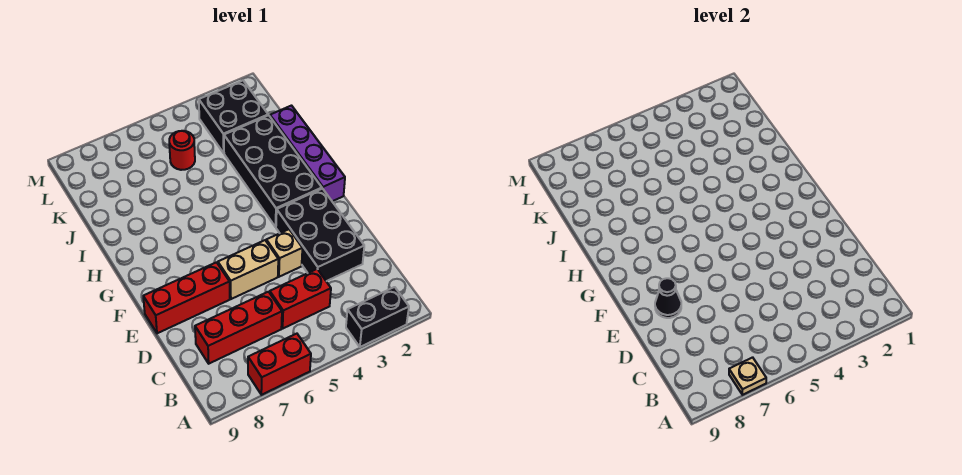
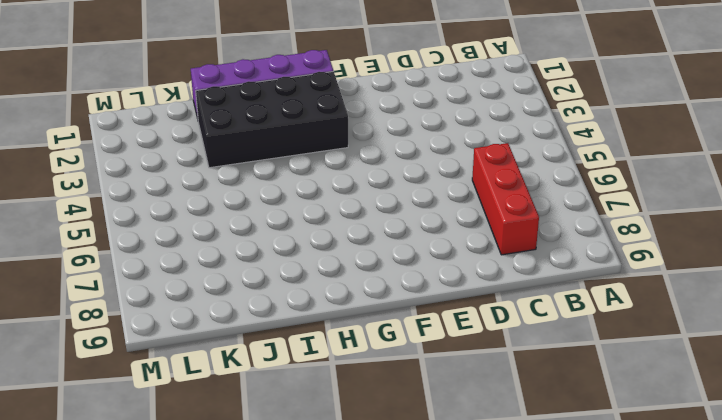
none -> black 1x2 brick [346,287,409,347]
none -> red 1x2 brick [248,334,311,395]
none -> red 1x2 brick [270,269,331,328]

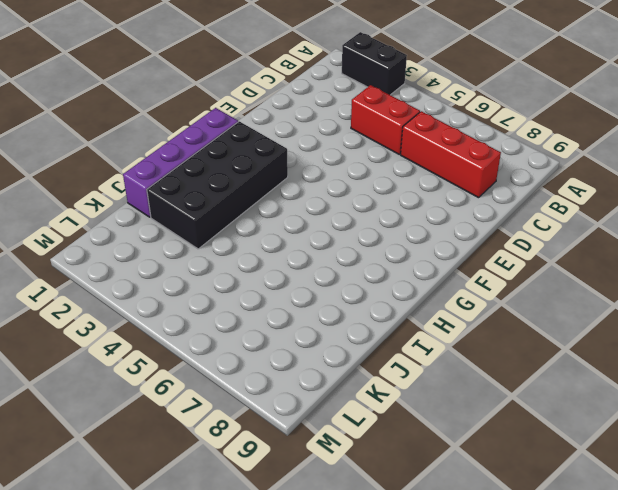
none -> red 1x2 brick [248,334,311,395]
none -> black 2x3 brick [276,189,364,281]
none -> tan 1x1 brick [266,229,302,277]

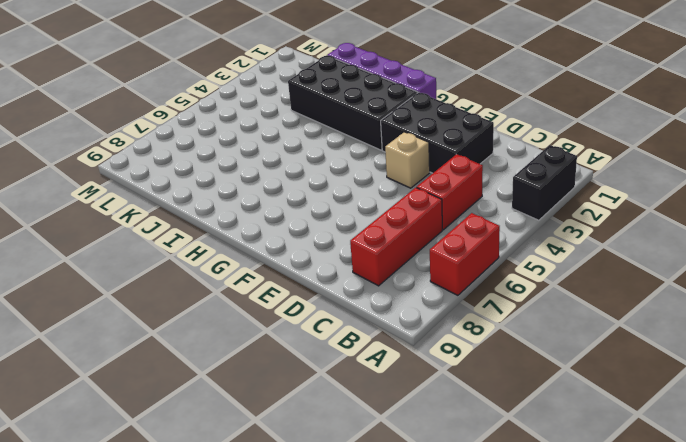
none -> tan 1x2 brick [218,240,278,299]
none -> red 1x3 brick [143,262,230,333]
none -> black 2x2 brick [199,81,268,153]

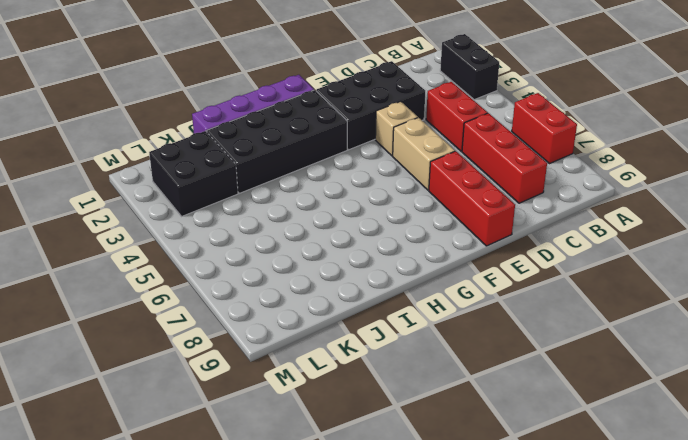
none -> red 1x1 round brick [169,131,195,170]
none -> tan 1x1 plate [729,357,766,395]
none -> black 1x1 cone [655,278,681,318]

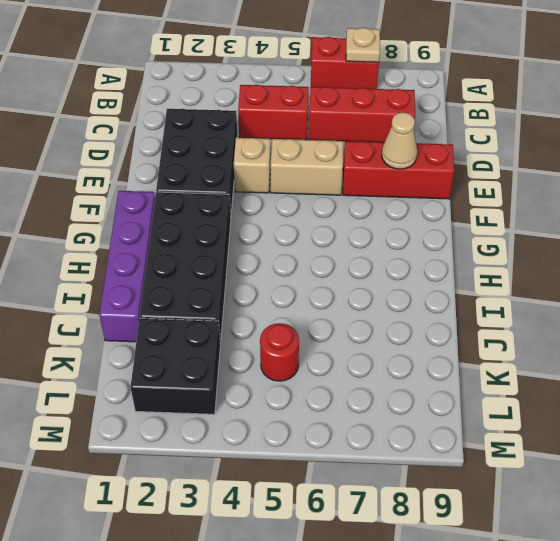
tan 1x1 cone [382,112,417,169] -> black 1x1 cone [655,278,681,318]
none -> black 1x2 brick [346,287,409,347]

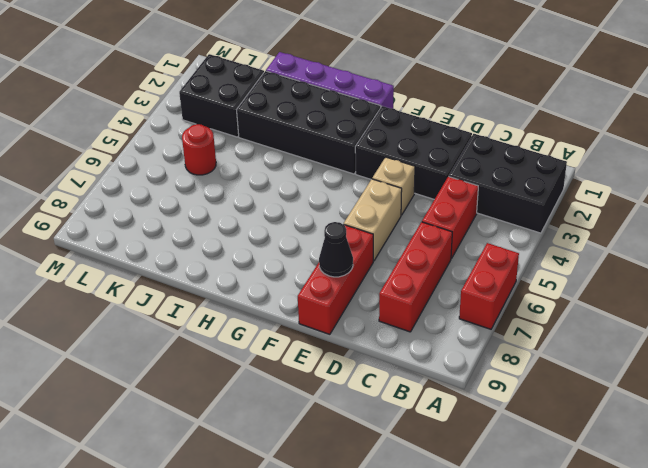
black 2x3 brick [449,134,567,233] -> black 1x2 brick [346,287,409,347]
none -> tan 1x1 plate [729,357,766,395]

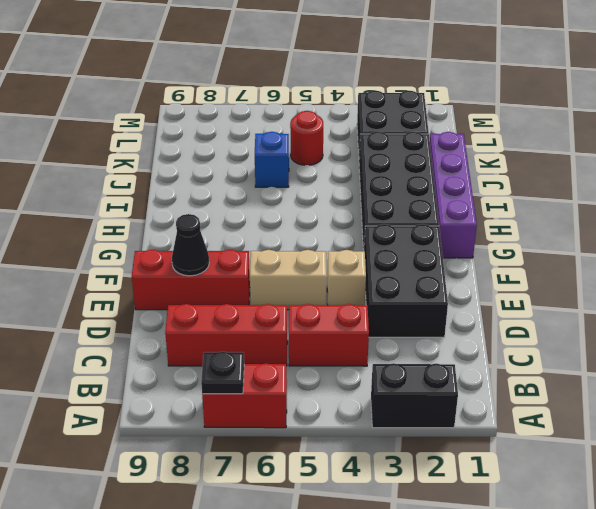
black 1x1 plate [201,352,244,394] -> tan 1x1 plate [729,357,766,395]
blue 1x1 brick [255,132,289,187] -> none

